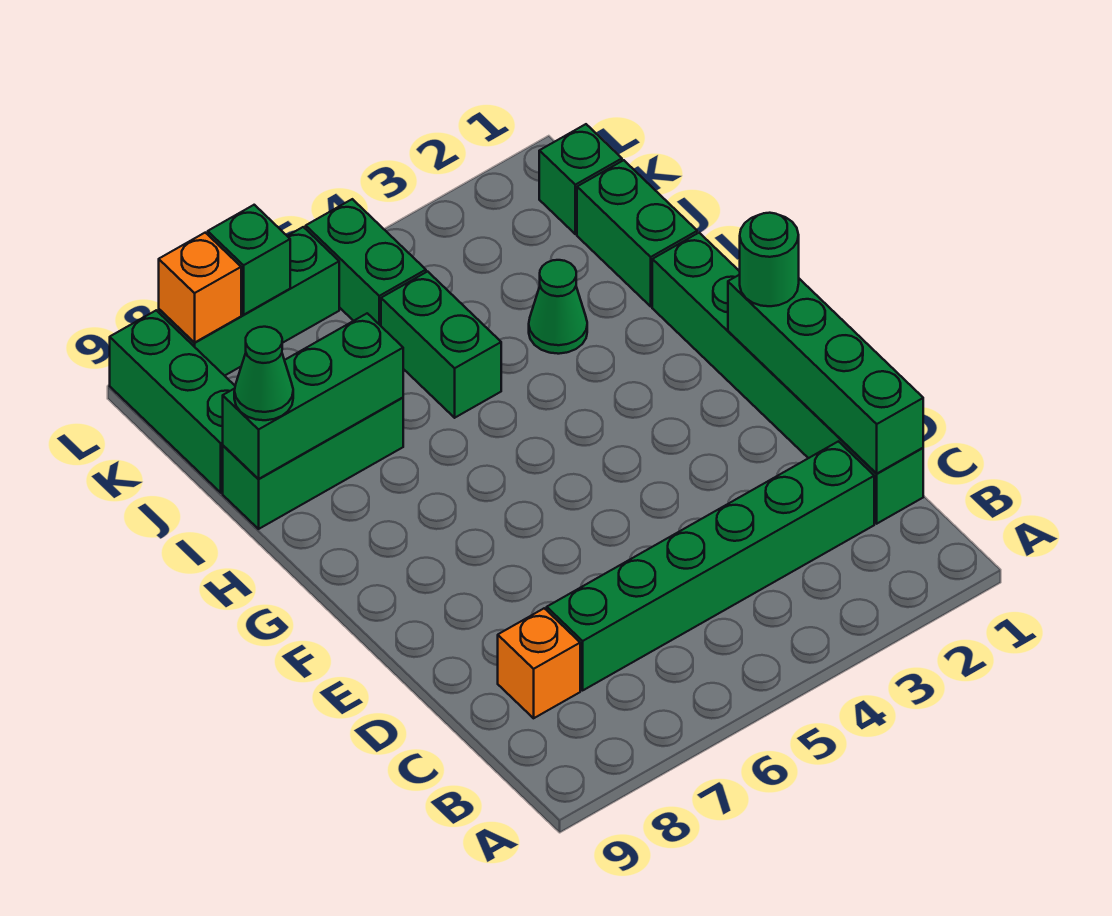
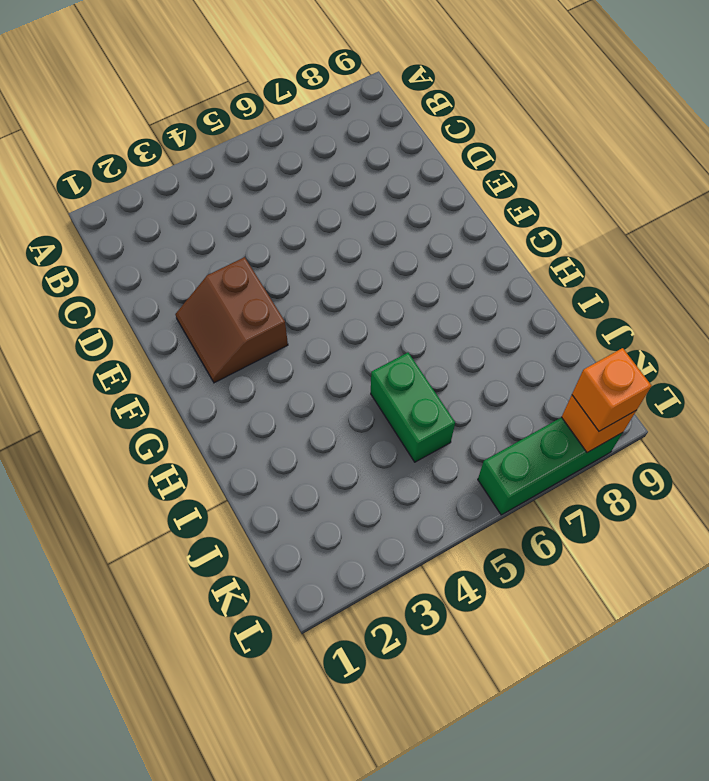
brown 2x2 slope [175,257,288,383] -> none
orange 1x1 brick [572,348,652,431] -> orange 1x1 brick moved to [498,608,580,718]
none -> green 1x6 brick [652,233,923,524]
none -> green 1x6 brick [547,441,874,690]
none -> green 1x2 brick [577,160,697,306]

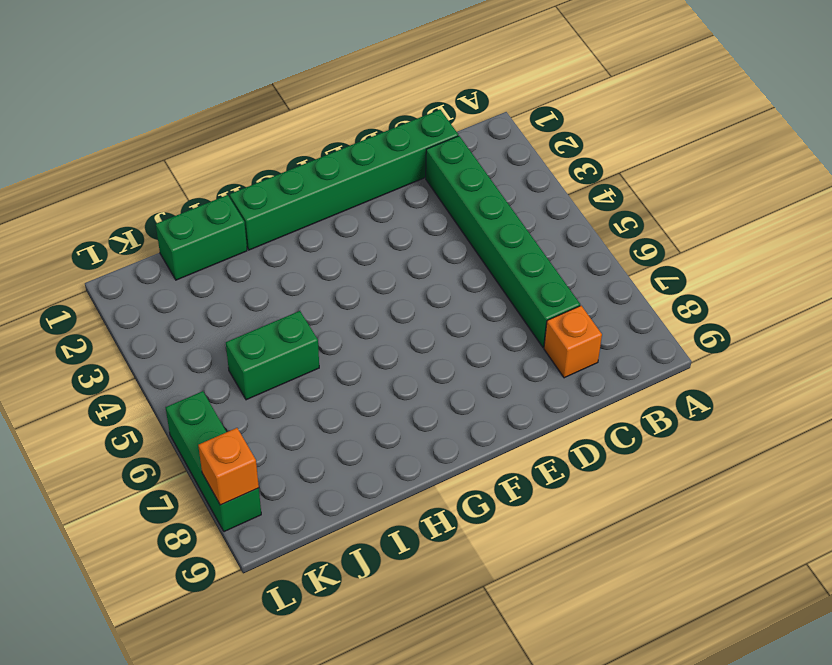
none -> green 1x1 cone [529,260,587,354]
none -> green 1x3 brick [223,398,403,529]
none -> green 1x3 brick [110,310,235,493]

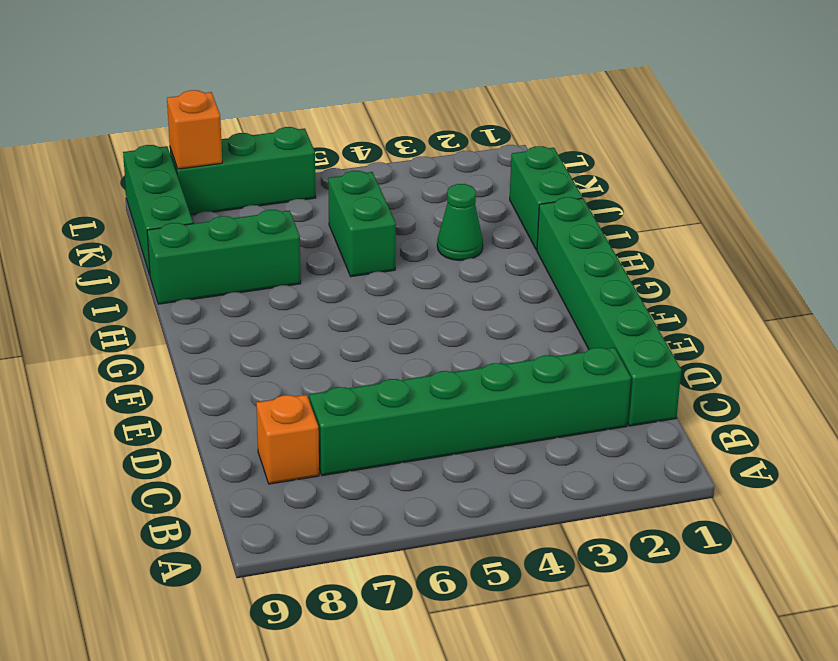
none -> green 1x1 brick [539,124,622,234]
none -> green 1x2 brick [306,199,426,326]
none -> green 1x4 brick [728,275,923,474]

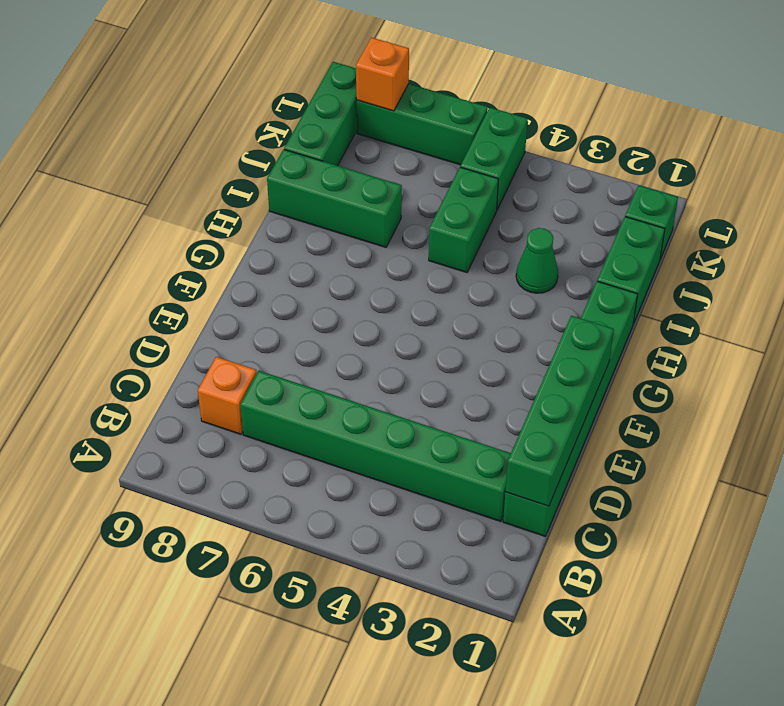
none -> green 1x3 brick [223,313,403,479]
none -> green 1x1 brick [208,205,290,315]
none -> green 1x1 round brick [740,213,799,306]

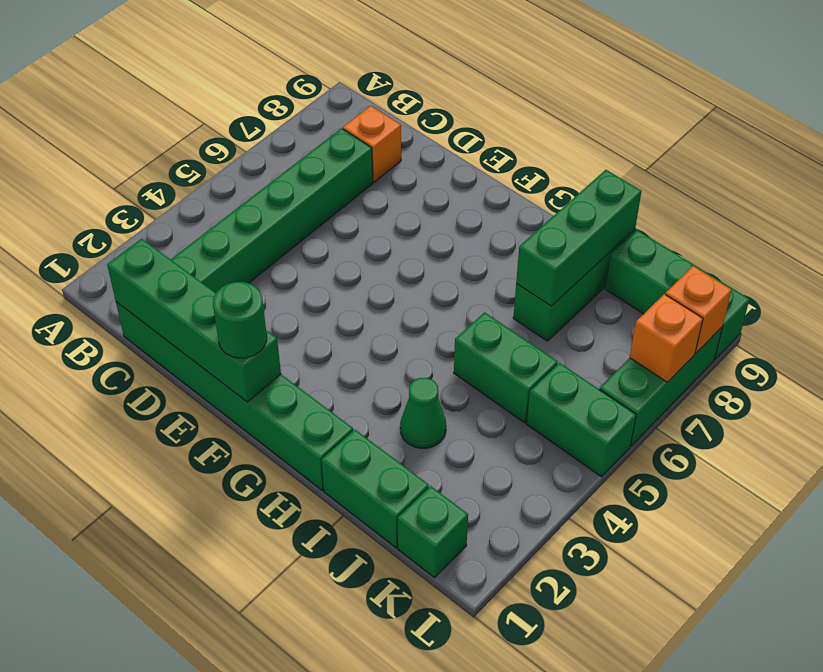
orange 1x1 brick [630,294,703,382] -> green 1x1 brick [208,205,290,315]
none -> green 1x1 cone [234,327,293,420]

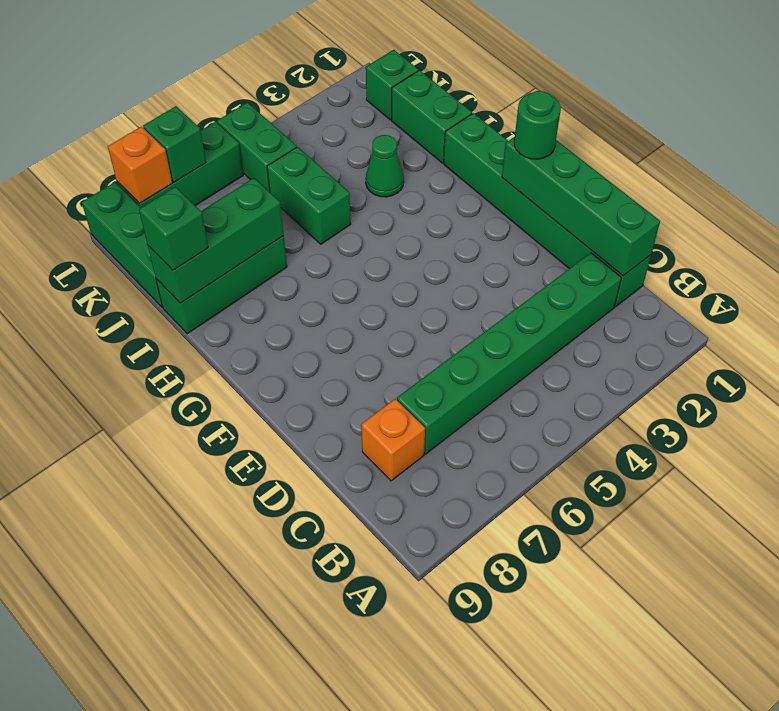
green 1x1 brick [139,187,208,270] -> green 1x1 cone [234,327,293,420]

